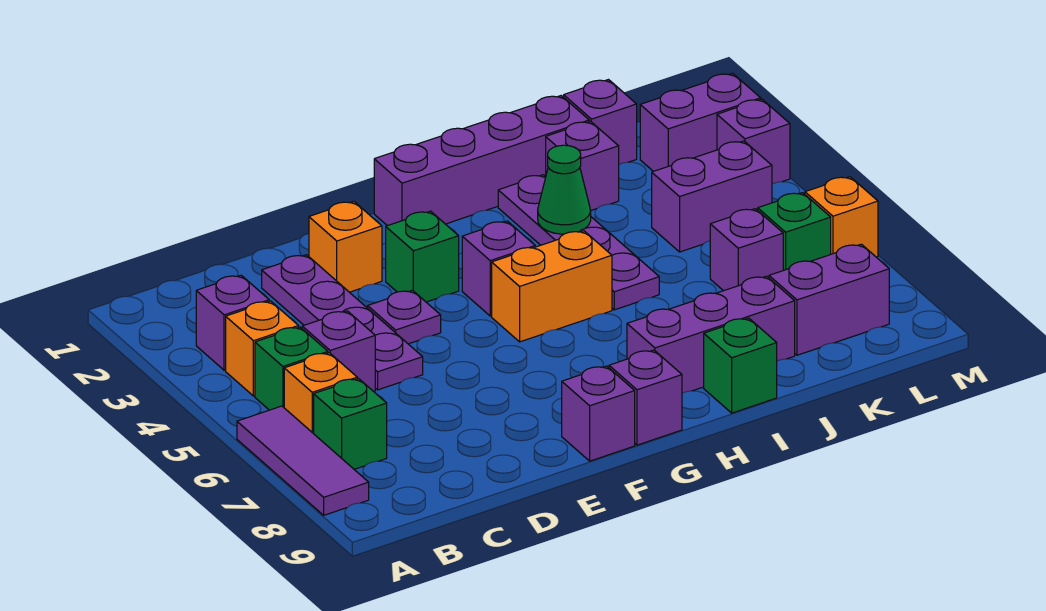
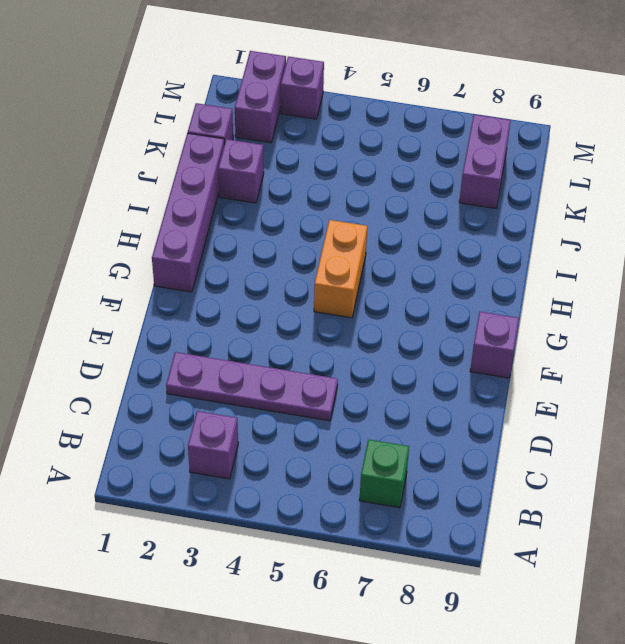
none -> purple 1x3 tile [237,406,369,515]
none -> orange 1x1 brick [226,301,299,396]
none -> green 1x1 brick [255,327,328,410]

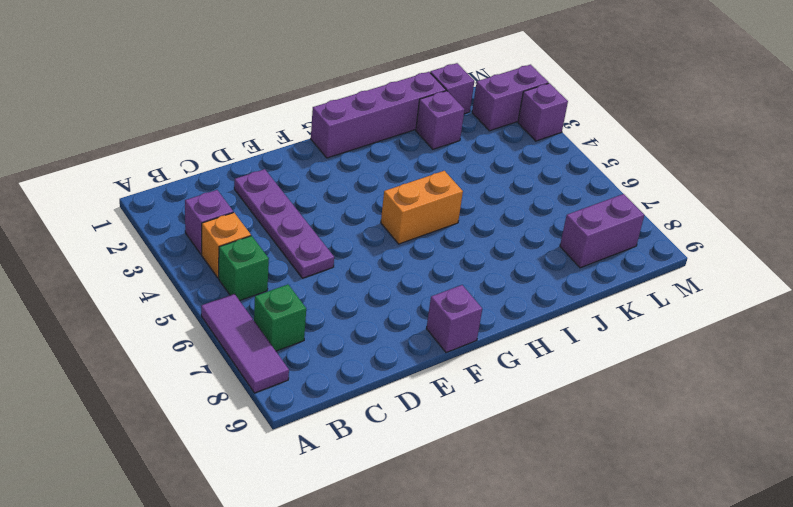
none -> orange 1x1 brick [284,353,357,434]
none -> purple 1x1 brick [302,311,375,391]
none -> orange 1x1 brick [309,201,382,292]

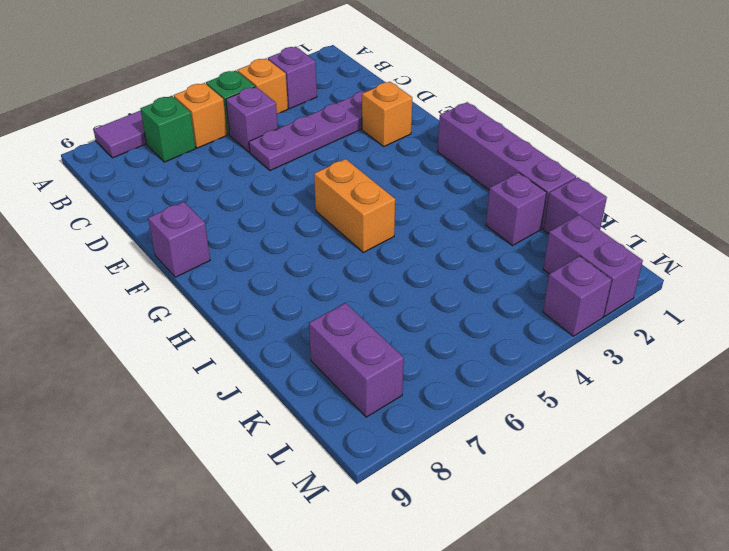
none -> purple 1x1 plate [368,290,441,344]
none -> green 1x1 brick [386,211,459,302]
none -> purple 1x1 brick [462,221,535,316]

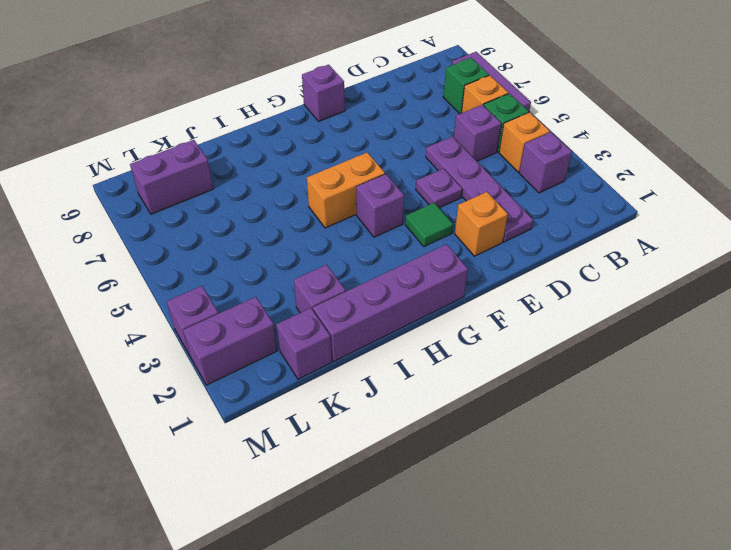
green 1x1 tile [405,203,453,247] -> green 1x1 brick [386,211,459,302]
none -> purple 1x1 brick [609,350,682,445]
none -> purple 1x3 brick [627,276,795,393]
none -> purple 1x4 plate [498,175,659,310]

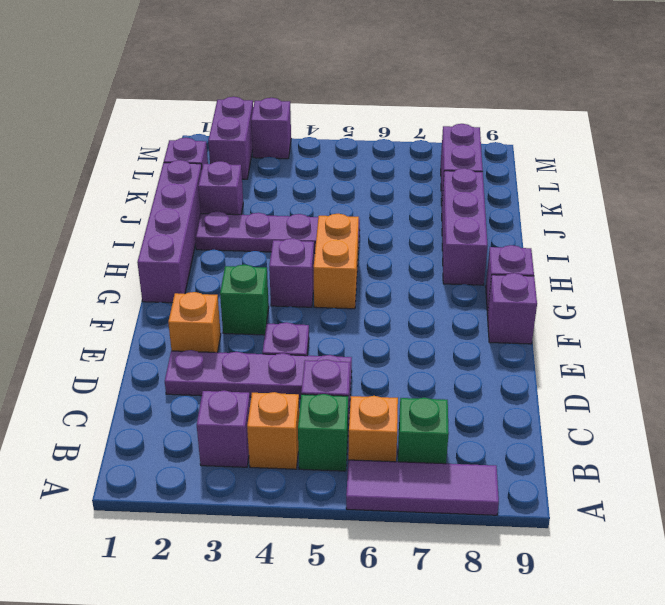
none -> green 1x1 brick [704,318,777,413]
none -> purple 1x2 brick [652,141,772,252]
none -> purple 1x1 brick [710,209,783,291]

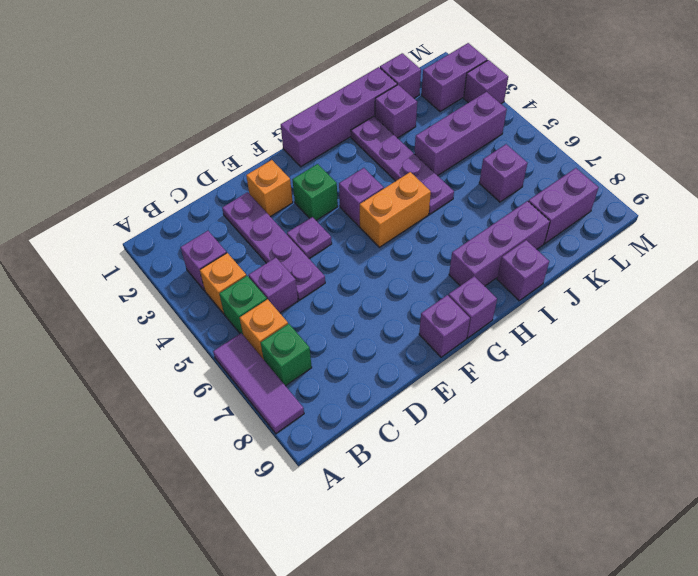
purple 1x1 brick [497,240,549,301] -> green 1x1 brick [704,318,777,413]
purple 1x3 brick [414,92,507,176] -> purple 1x2 brick [652,141,772,252]
none -> green 1x1 brick [758,193,831,270]
none -> orange 1x1 brick [805,177,878,257]
none -> green 1x1 cone [538,145,591,234]

